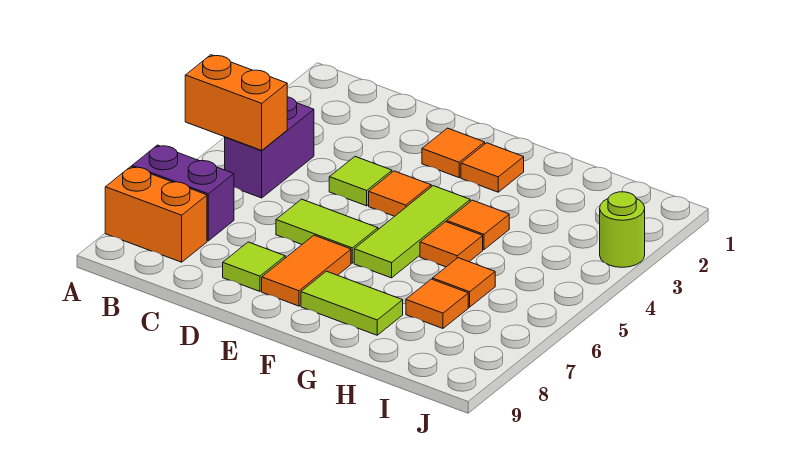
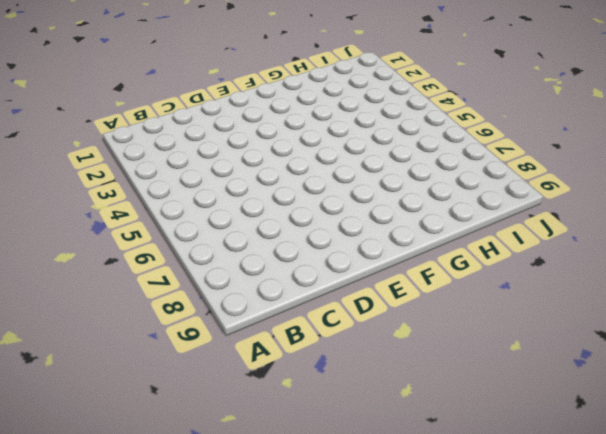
none -> purple 1x2 brick [132,145,234,241]
none -> orange 1x2 brick [105,167,207,262]
none -> purple 1x2 brick [225,97,314,198]

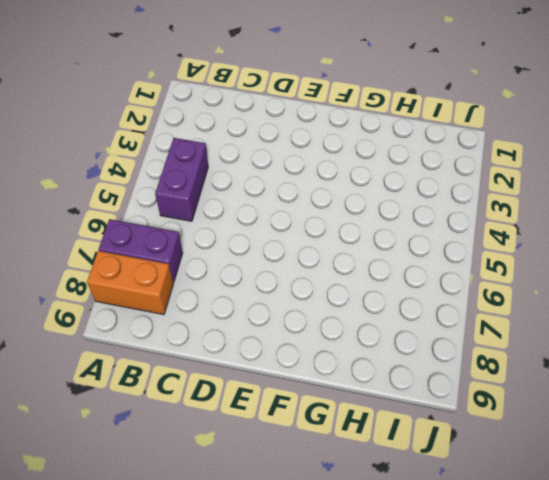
none -> lime 1x1 tile [329,157,392,206]
none -> lime 1x2 tile [276,199,378,263]
none -> lime 1x1 tile [223,242,285,291]

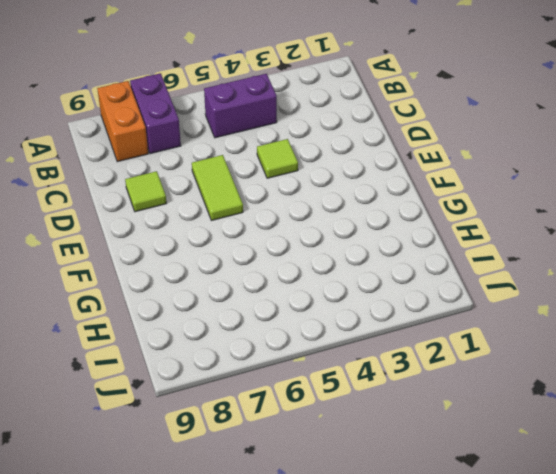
none -> orange 1x1 tile [422,128,485,178]
none -> orange 1x1 tile [369,171,431,216]
none -> orange 1x2 tile [262,235,351,306]

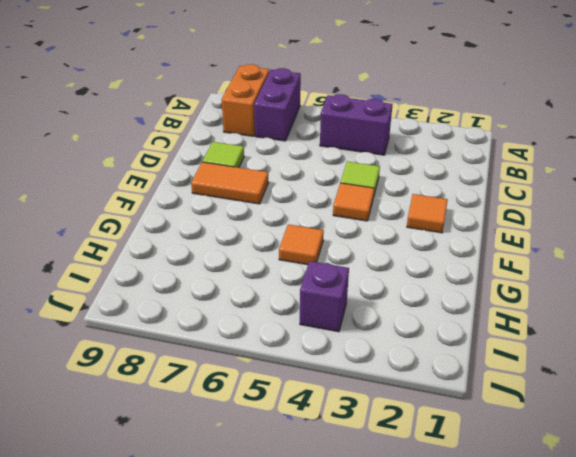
purple 1x1 brick [300,261,349,332] -> none
none -> lime 1x2 tile [276,199,378,263]
none -> orange 1x1 tile [461,143,524,192]
none -> lime 1x3 tile [354,186,470,278]

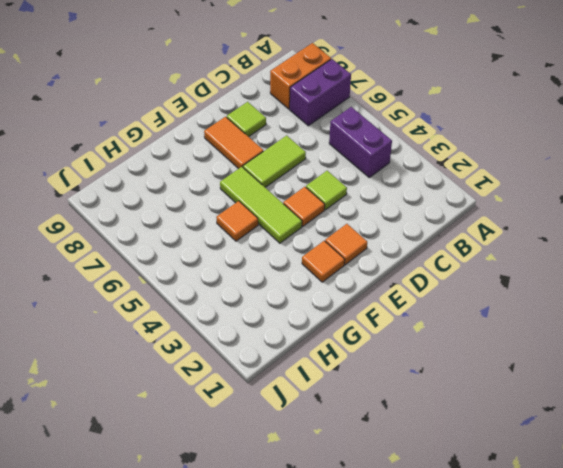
none -> lime 1x2 tile [301,271,403,335]
none -> orange 1x1 tile [447,200,509,250]
none -> orange 1x1 tile [433,258,495,307]

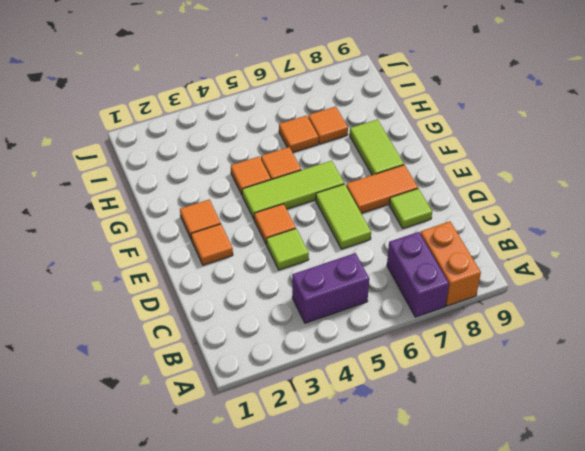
none -> lime 1x1 round brick [600,192,645,267]
none -> orange 1x2 brick [185,55,287,150]

